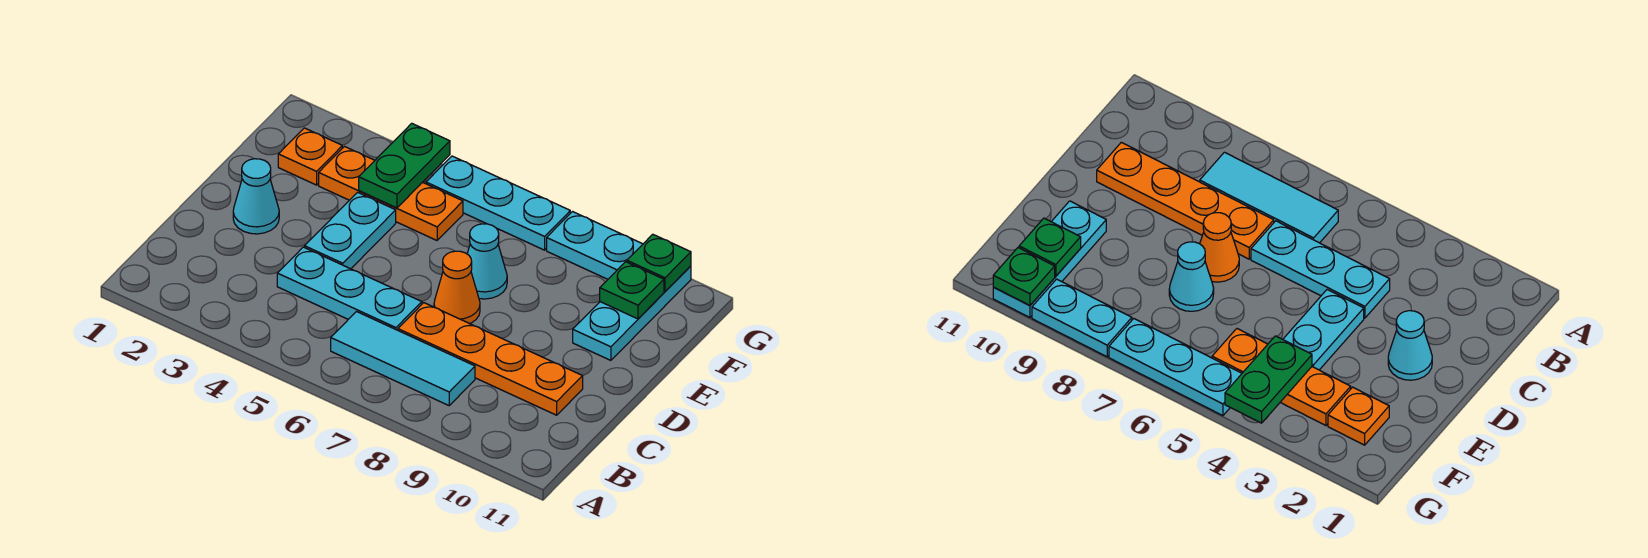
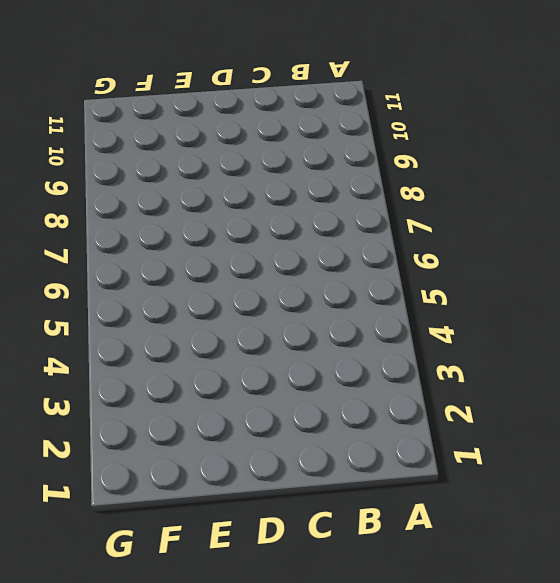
none -> cyan 1x3 tile [331,312,475,405]
none -> cyan 1x3 plate [277,247,422,330]
none -> orange 1x4 plate [398,303,583,415]

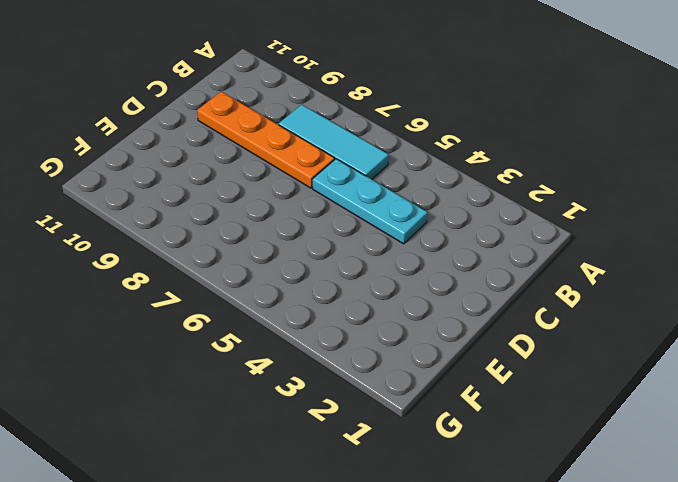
none -> cyan 1x1 cone [233,159,279,234]
none -> cyan 1x2 plate [305,192,396,269]
none -> orange 1x1 cone [434,251,480,324]

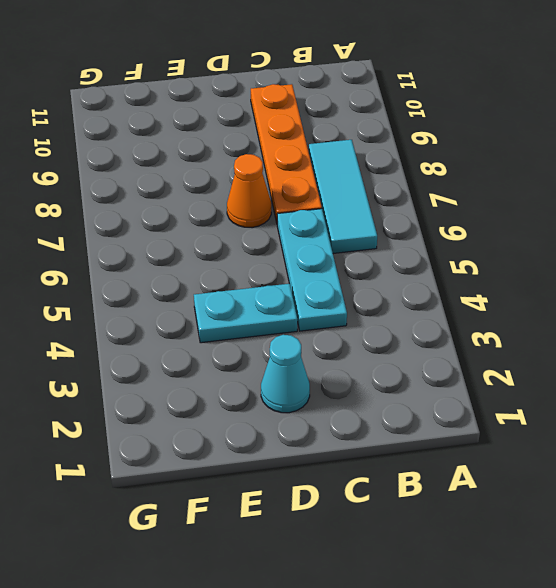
none -> cyan 1x1 cone [467,224,507,299]
none -> cyan 1x3 plate [573,266,691,360]
none -> orange 1x1 plate [278,128,342,185]

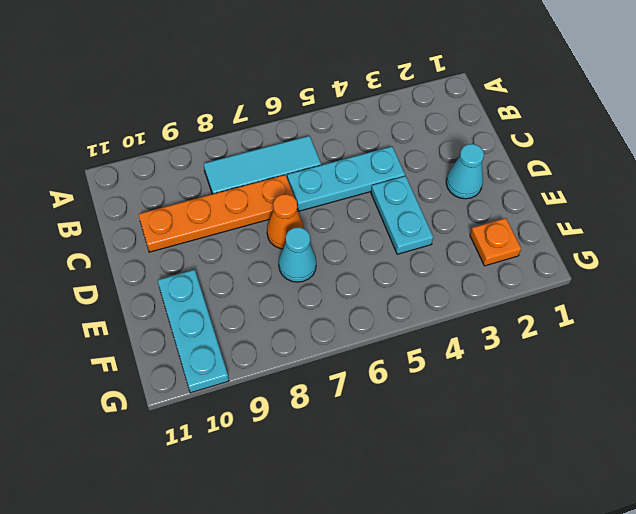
none -> orange 1x3 plate [319,147,463,240]
none -> cyan 1x3 plate [426,156,570,250]
none -> cyan 1x2 plate [547,212,643,279]

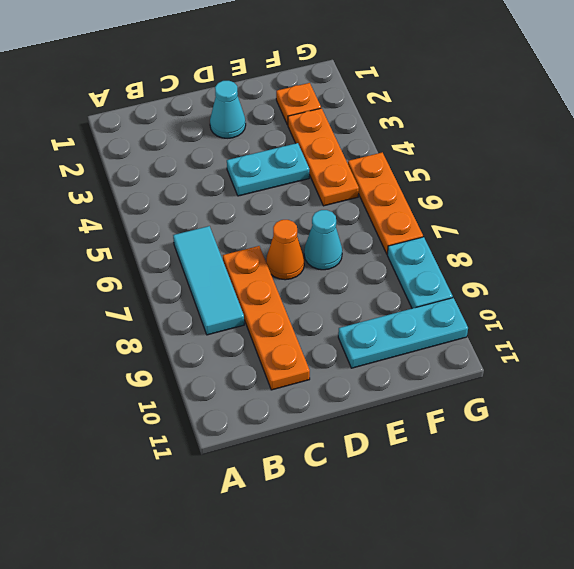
orange 1x3 plate [348,152,423,254] -> cyan 1x3 plate [426,156,570,250]
none -> cyan 1x3 plate [277,247,422,330]
none -> green 1x2 plate [359,123,450,208]
none -> green 1x1 plate [600,262,664,319]

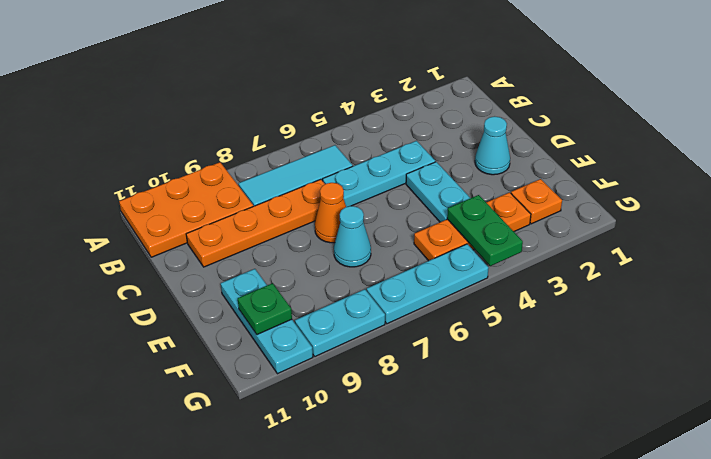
orange 2x3 plate [119,162,253,257] -> none
none -> green 1x1 plate [627,234,691,291]

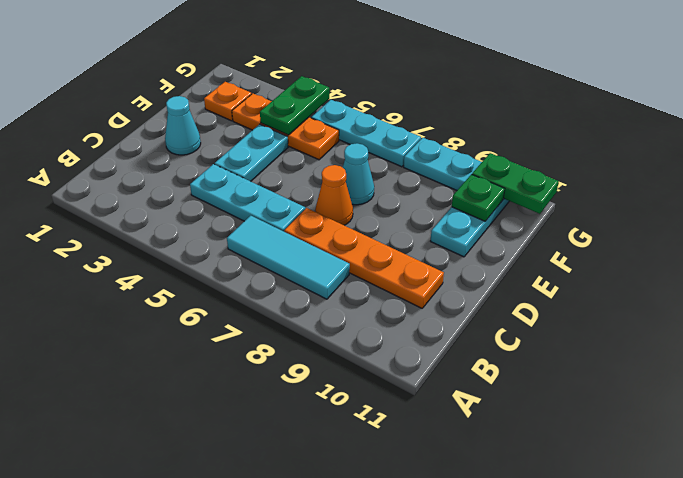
green 1x2 plate [472,153,559,214] -> green 1x1 plate [627,234,691,291]

